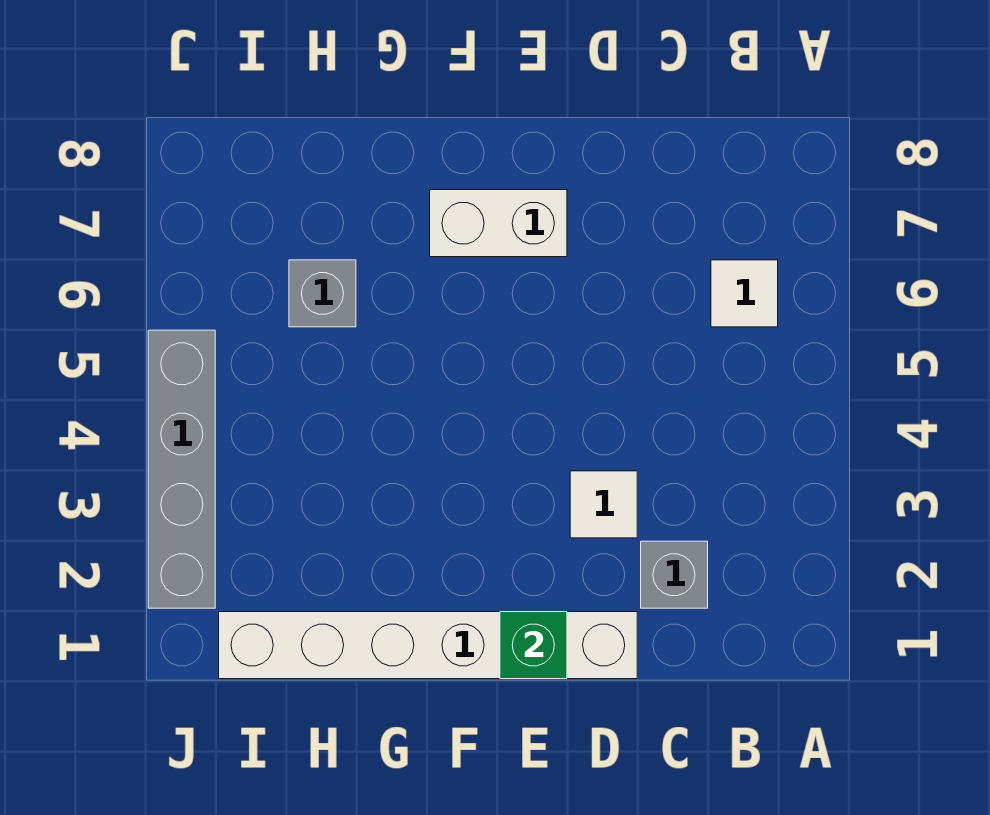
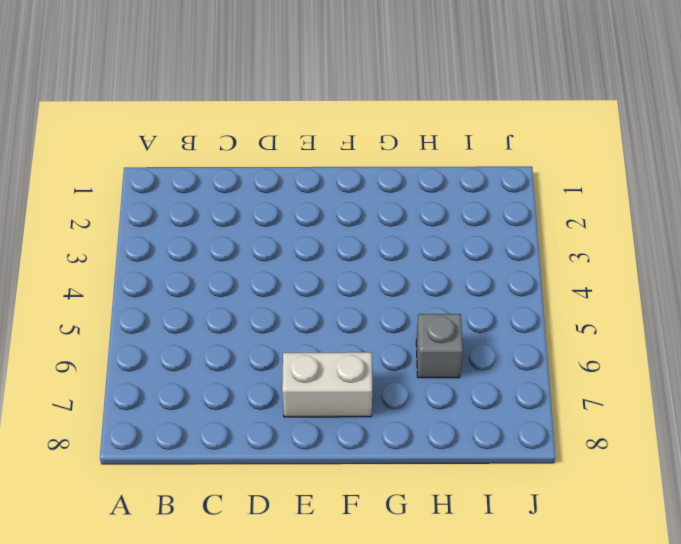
none -> white 1x1 tile [711,260,778,327]
none -> grey 1x1 brick [641,541,708,608]

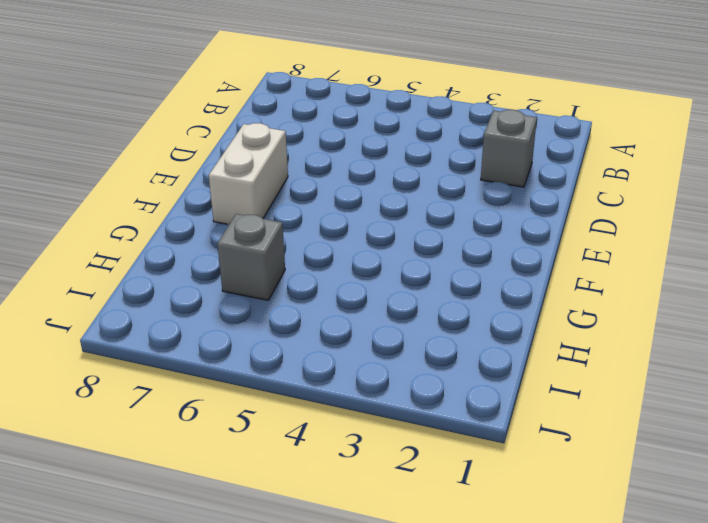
none -> white 1x1 tile [711,260,778,327]
none -> white 1x6 brick [219,612,637,679]

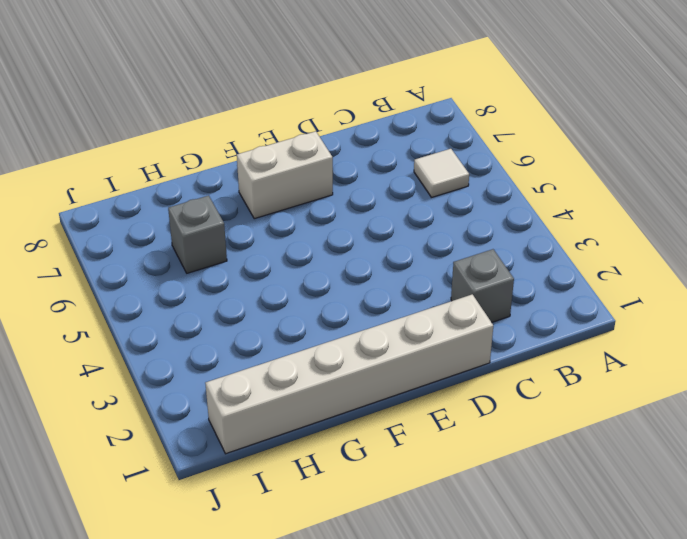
none -> white 1x1 tile [570,471,637,538]
none -> grey 1x4 brick [148,330,215,608]

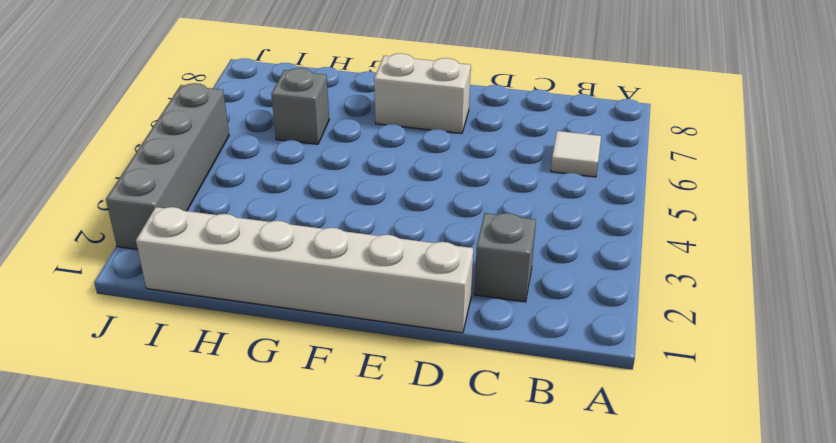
none -> white 1x1 tile [570,471,637,538]
none -> green 1x1 brick [500,612,567,679]

